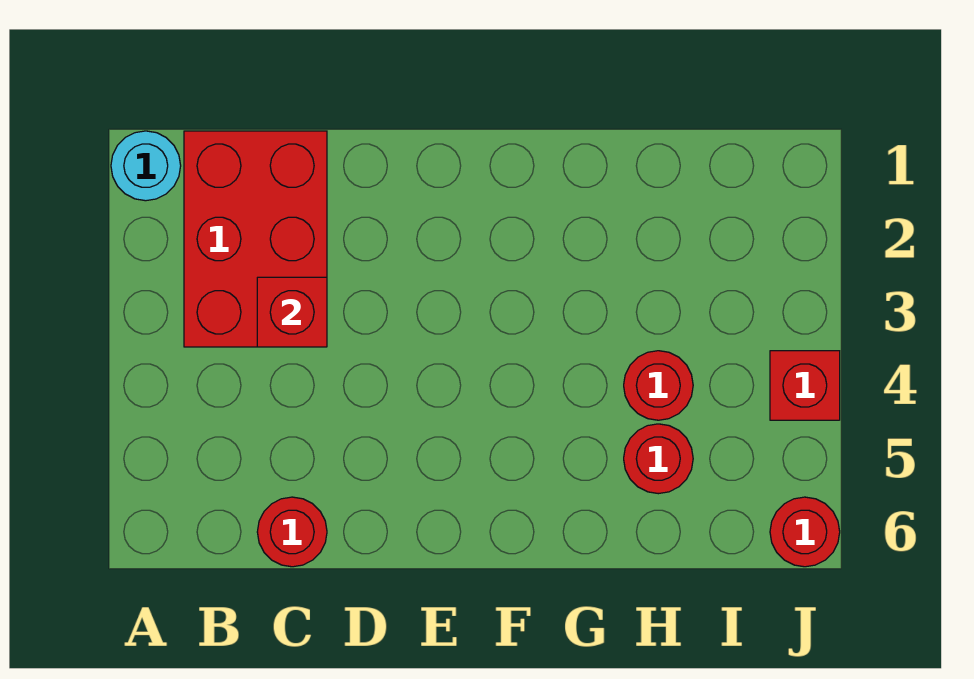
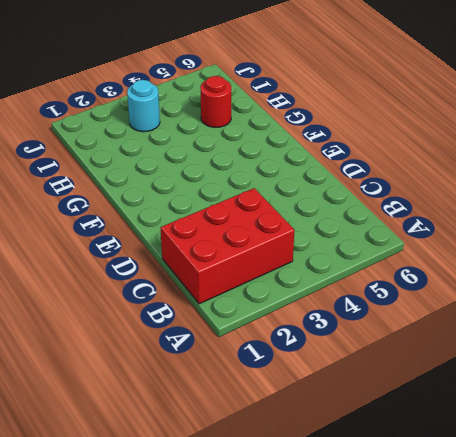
cyan 1x1 round brick [127,80,160,132] -> cyan 1x1 round brick moved to [111,131,181,201]
none -> red 1x1 round brick [257,497,327,567]
none -> red 1x1 round brick [624,351,693,420]

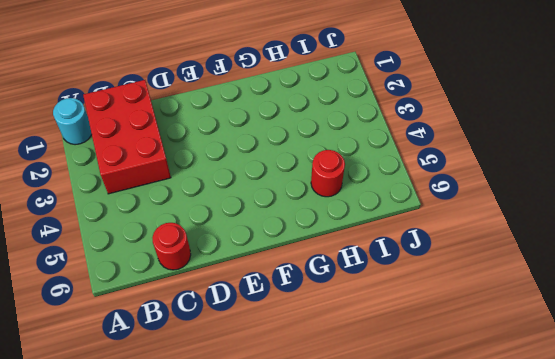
none -> red 1x1 round brick [624,351,693,420]
none -> red 1x1 brick [770,351,840,420]

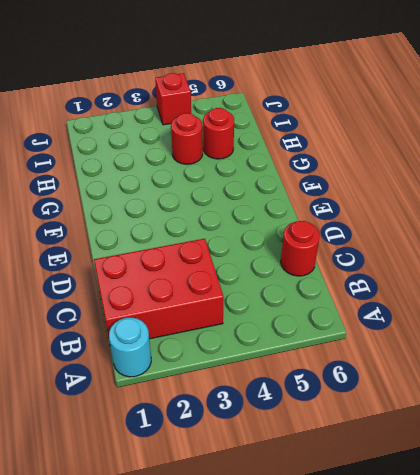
none -> red 1x1 round brick [770,497,840,567]
none -> red 1x1 brick [257,277,327,347]

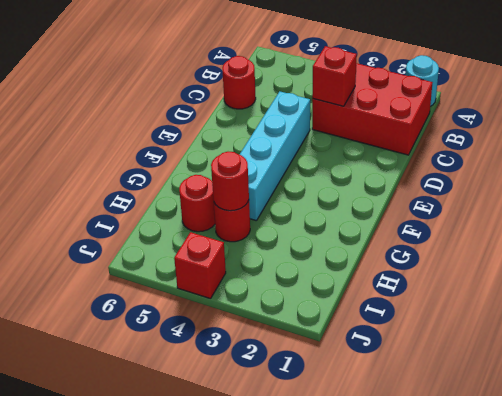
cyan 1x4 brick [239,91,310,221] -> none
red 1x1 round brick [211,152,249,211] -> red 1x1 round brick moved to [770,497,840,567]

